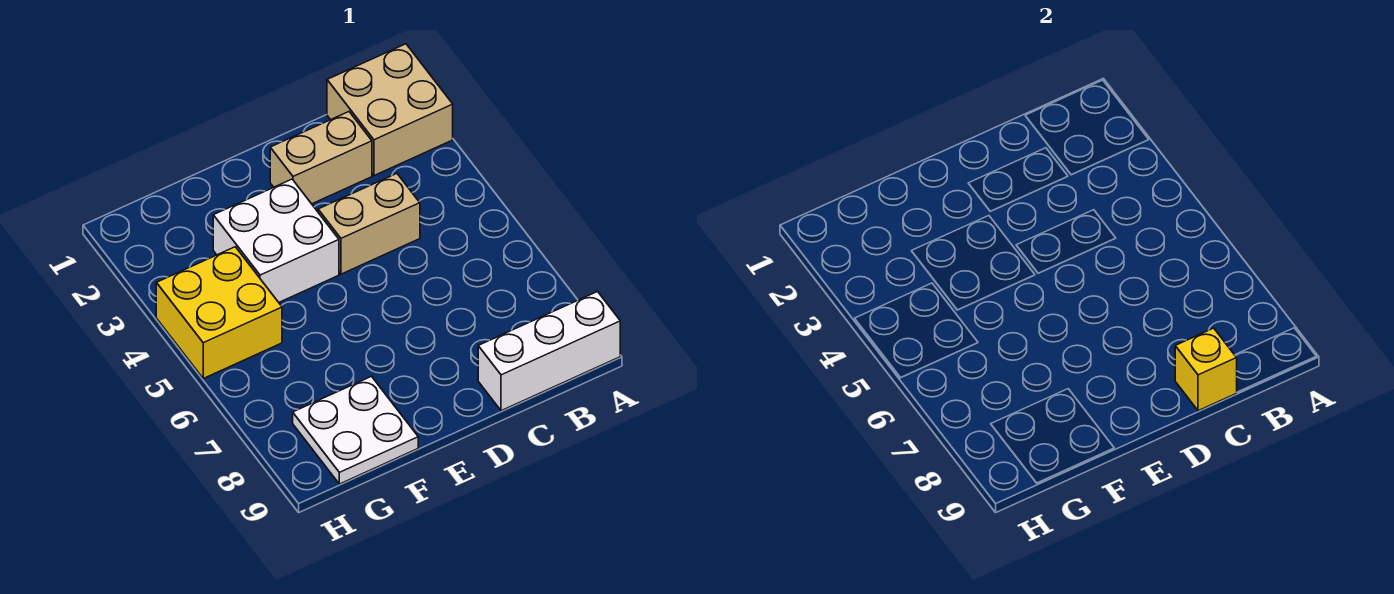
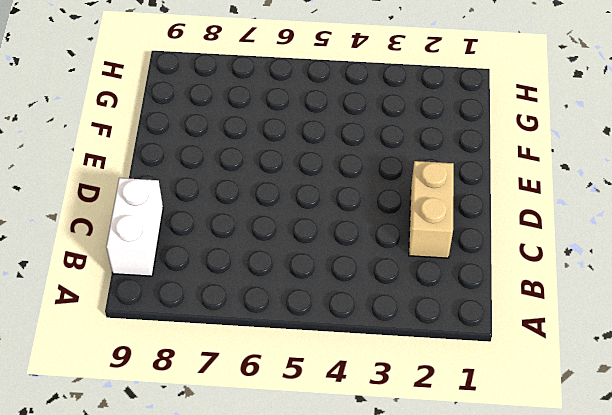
white 1x2 brick [106,178,163,276] -> white 1x3 brick [478,292,620,411]
none -> tan 2x2 brick [327,44,453,176]
none -> tan 1x2 brick [318,174,420,274]

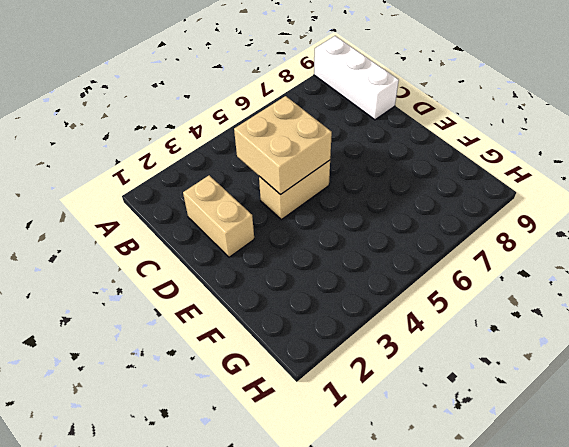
tan 2x2 brick [234,96,332,195] -> tan 2x2 brick moved to [327,44,453,176]
tan 1x2 brick [259,160,330,220] -> tan 1x2 brick turned to [318,174,420,274]
none -> white 2x2 brick [213,179,339,302]
none -> white 2x2 plate [293,376,418,484]

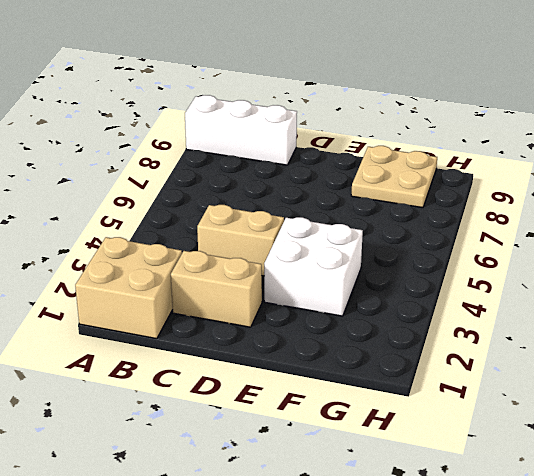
tan 2x2 plate [351,146,437,208] -> white 2x2 plate [293,376,418,484]
none -> yellow 2x2 brick [156,247,282,378]
none -> yellow 1x1 brick [1175,328,1237,411]

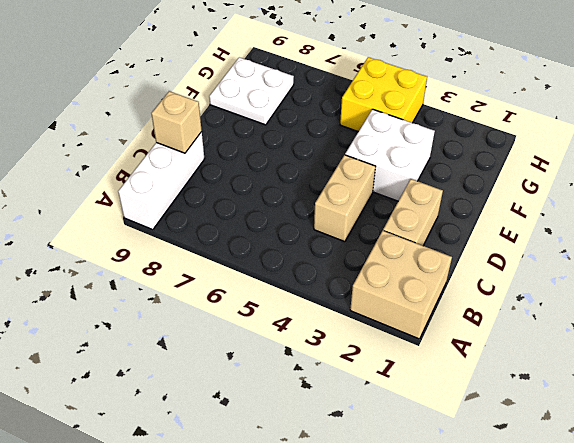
tan 1x1 brick [151,91,202,153] -> yellow 1x1 brick [1175,328,1237,411]

